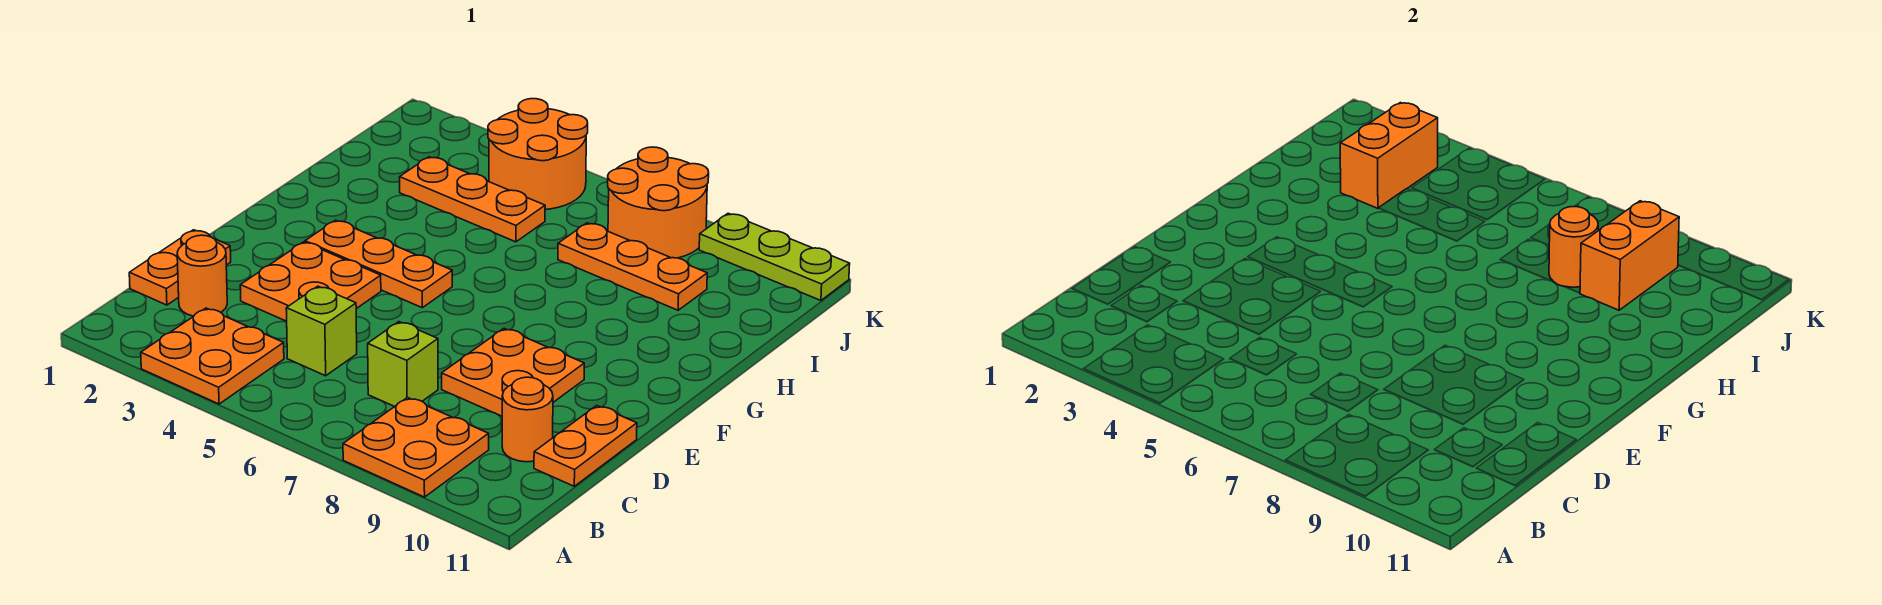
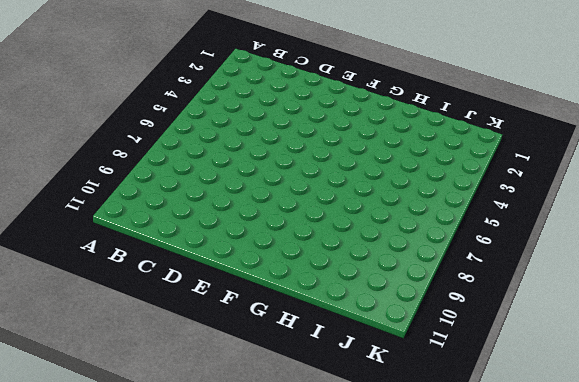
none -> orange 2x2 plate [141,308,284,404]
none -> orange 2x2 plate [343,398,489,497]
none -> orange 1x2 plate [129,230,231,305]

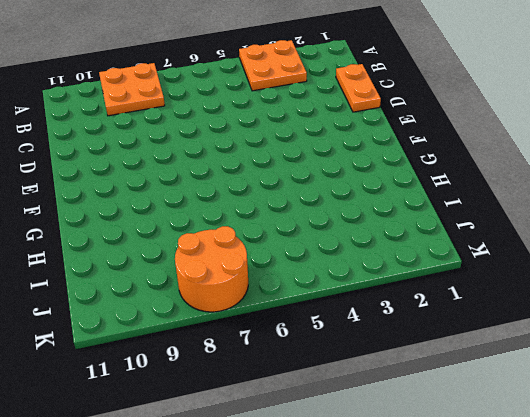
none -> orange 1x1 round brick [177,235,227,316]
none -> lime 1x1 brick [286,286,357,376]
none -> lime 1x1 brick [368,322,438,407]

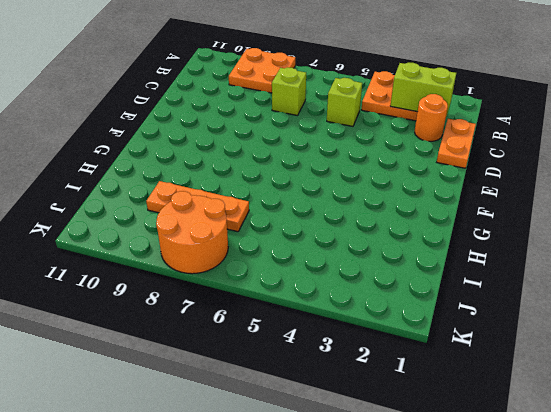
lime 1x2 brick [390,63,456,117] -> none
none -> orange 1x1 round brick [502,377,553,462]
none -> orange 1x2 plate [534,405,637,486]
none -> orange 2x2 plate [240,242,381,321]

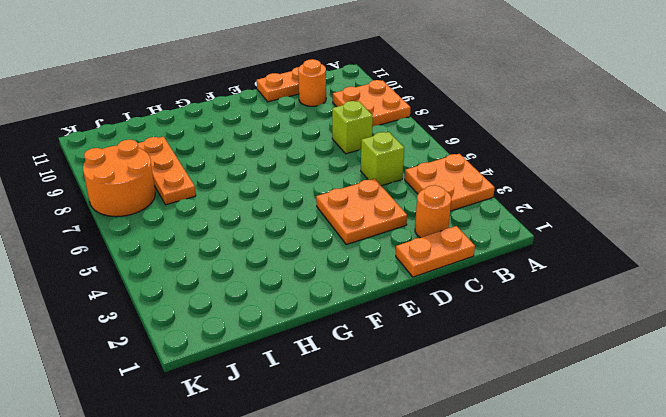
none -> orange 2x2 plate [442,329,584,416]
none -> orange 1x3 plate [305,220,452,308]
none -> orange 1x3 plate [400,157,545,242]

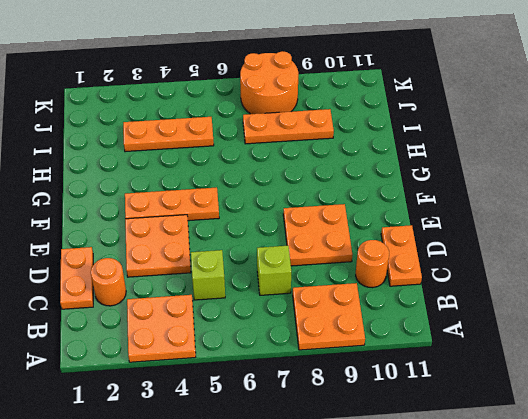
none -> orange 2x2 round brick [488,99,588,210]
none -> lime 1x3 plate [699,213,850,300]
none -> orange 1x2 brick [1340,103,1438,208]

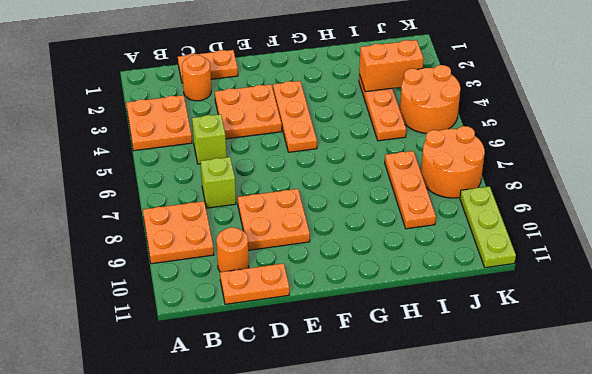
none -> orange 1x1 round brick [1549,207,1598,287]
none -> orange 1x2 brick [1580,201,1679,310]

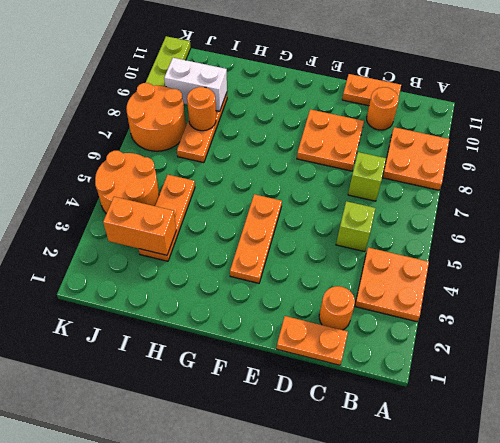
white 1x2 brick [164,58,227,111] -> orange 1x2 brick [1580,201,1679,310]
none -> orange 2x2 plate [240,242,381,321]

